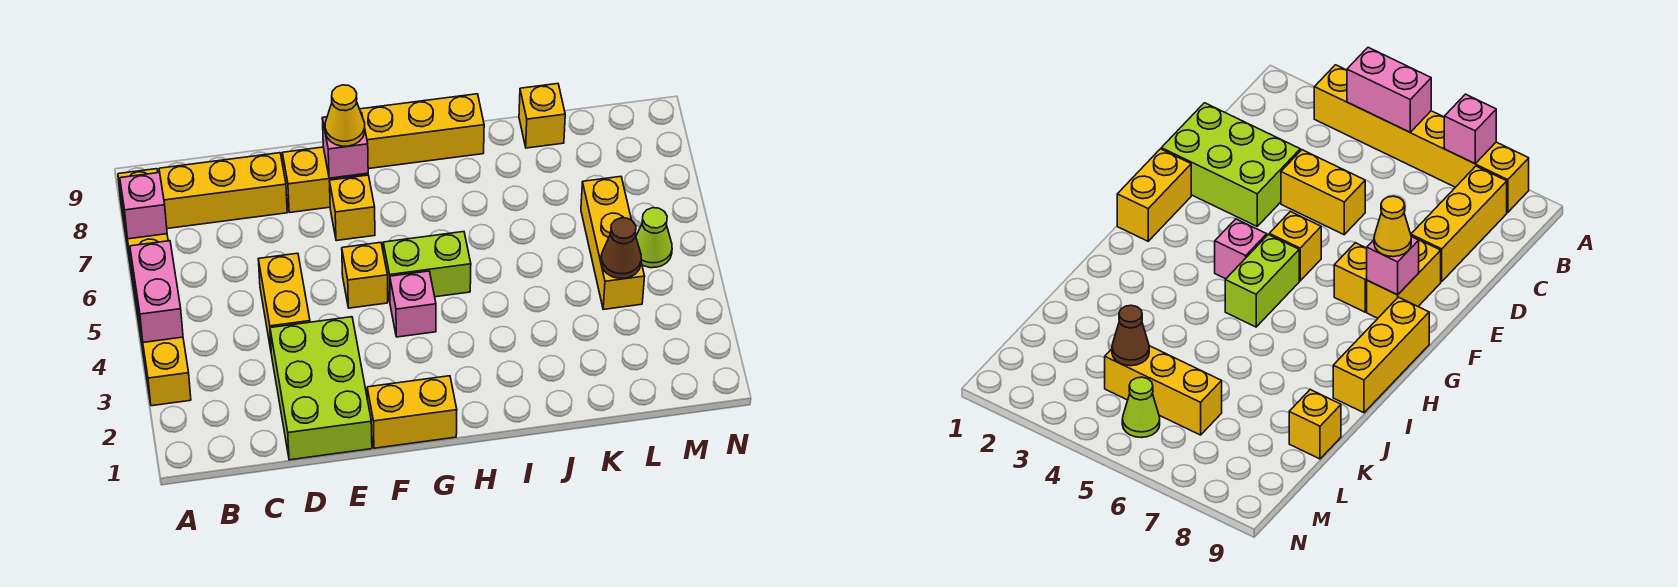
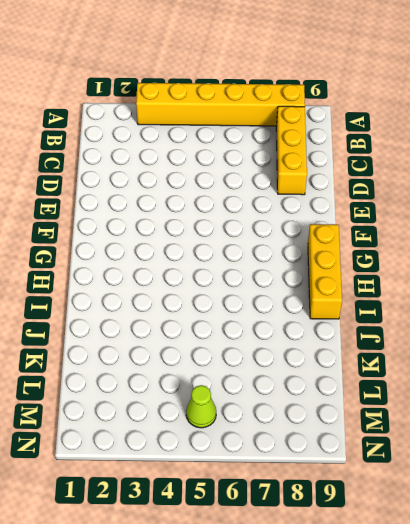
none -> lime 2x3 brick [270,317,372,460]
none -> yellow 1x2 brick [258,253,310,349]
none -> yellow 1x2 brick [282,147,368,212]

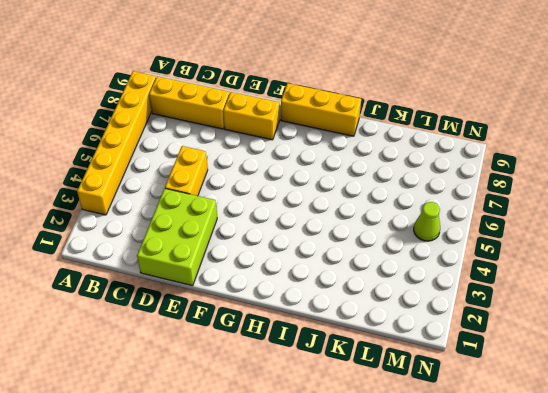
none -> yellow 1x2 brick [367,376,457,448]
none -> yellow 1x1 brick [342,242,388,308]
none -> yellow 1x1 brick [329,175,375,241]

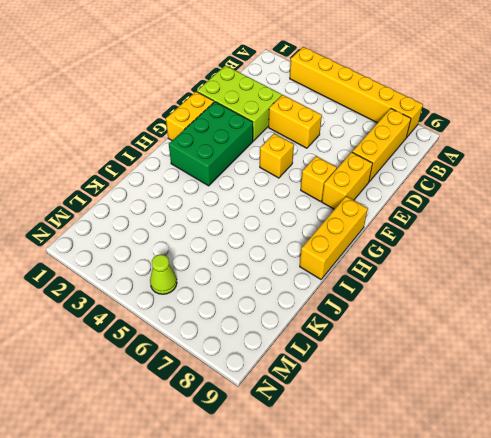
green 2x3 brick [169,102,253,186] -> none
none -> pink 1x1 brick [390,271,436,337]
none -> lime 1x2 brick [383,232,471,301]
none -> yellow 1x1 brick [519,84,565,148]

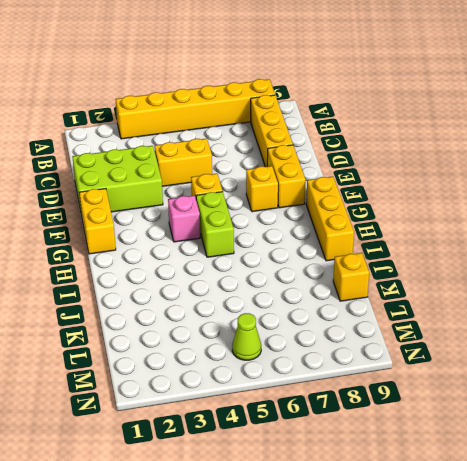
none -> yellow 1x3 brick [581,176,645,309]
none -> pink 1x2 brick [130,241,183,342]
none -> pink 1x1 brick [120,173,167,239]

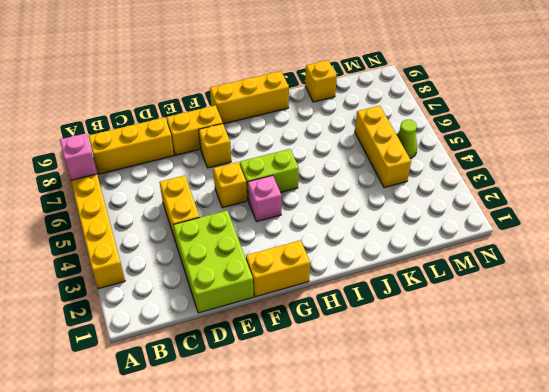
none -> pink 1x2 brick [130,241,183,342]
none -> pink 1x1 brick [322,112,368,178]
none -> brown 1x1 cone [601,218,641,278]

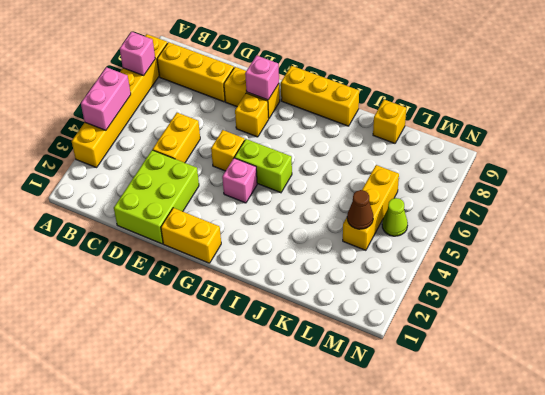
none -> yellow 1x1 cone [325,85,365,146]

